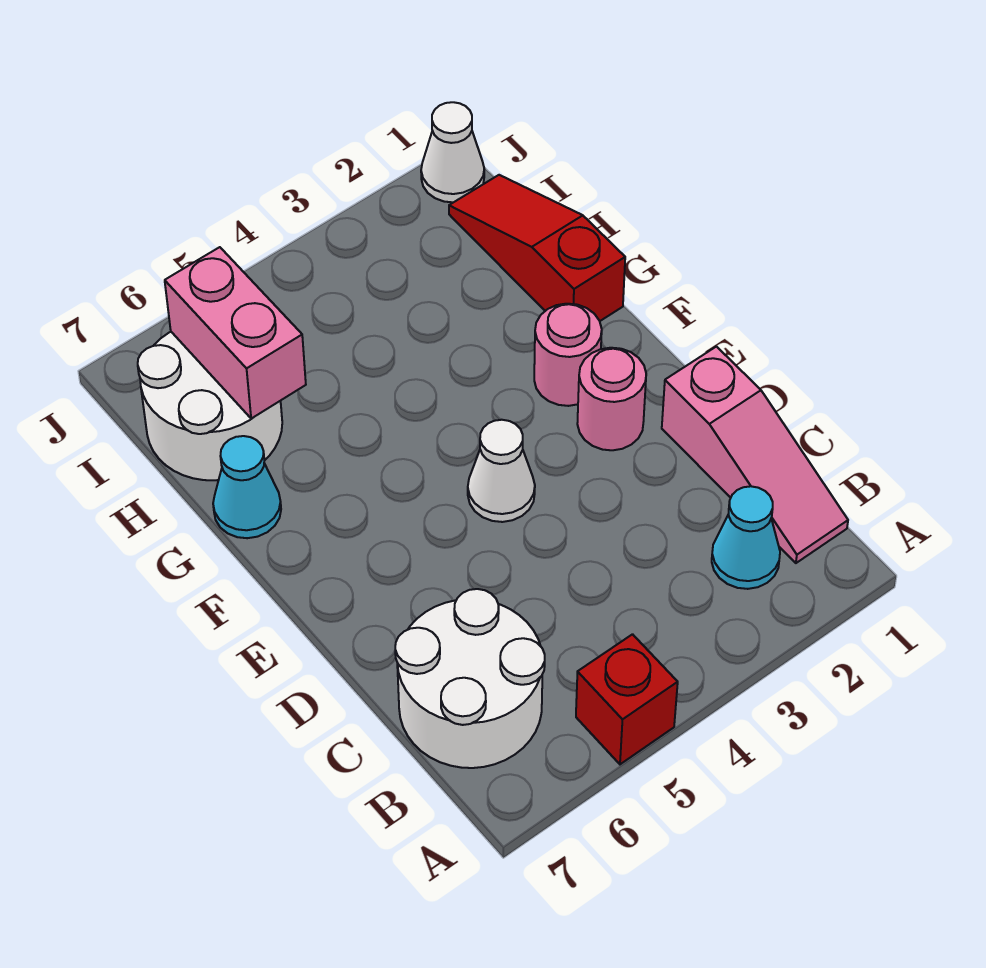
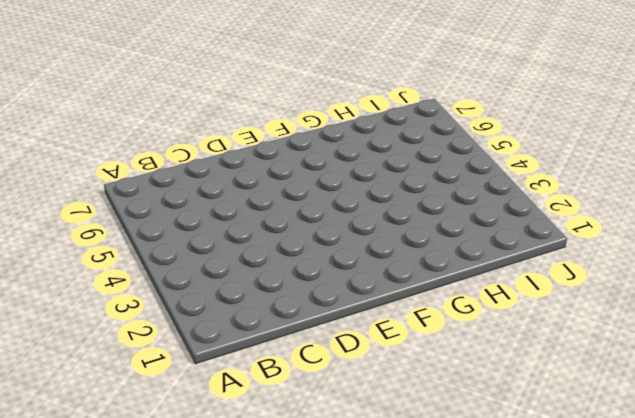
none -> red 1x1 brick [576,634,678,764]
none -> pink 1x3 slope [662,347,848,563]
none -> cyan 1x1 cone [712,486,780,589]

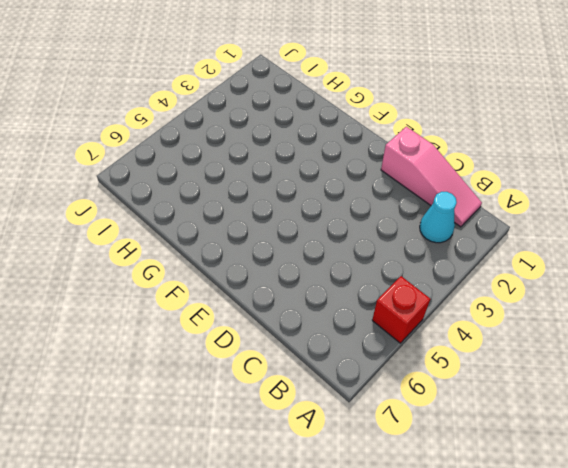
none -> white 2x2 round brick [395,589,545,768]
none -> pink 1x1 round brick [577,348,646,450]
none -> white 1x1 cone [468,420,535,522]

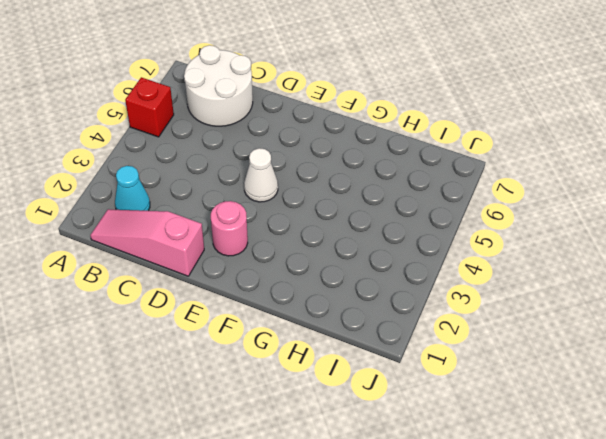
none -> pink 1x1 round brick [534,304,602,406]
none -> red 1x3 slope [449,175,625,321]
none -> cyan 1x1 cone [213,436,281,538]

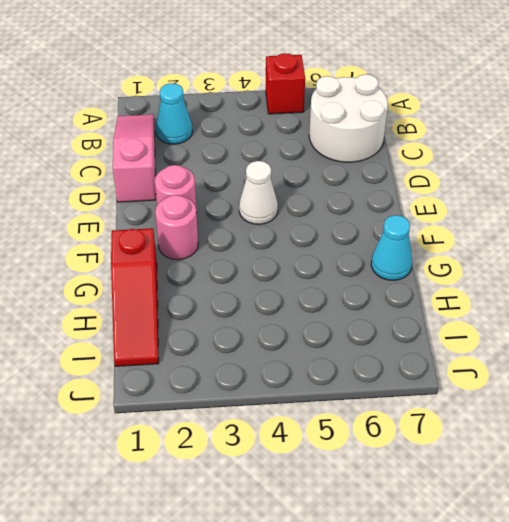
none -> white 2x2 round brick [138,332,282,480]
none -> white 1x1 cone [421,102,484,202]
none -> pink 1x2 brick [165,247,306,419]

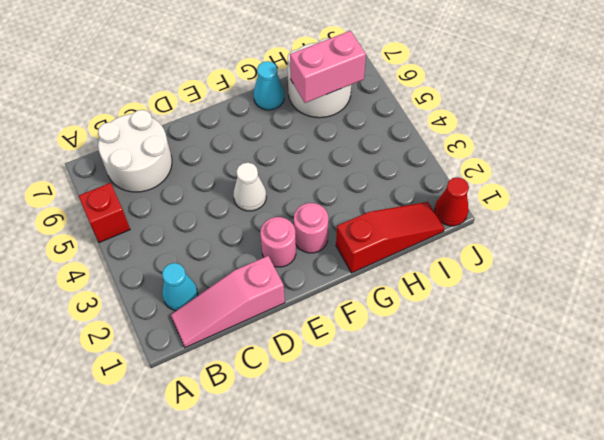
red 1x1 cone [435,177,469,226] -> white 1x1 cone [421,102,484,202]

